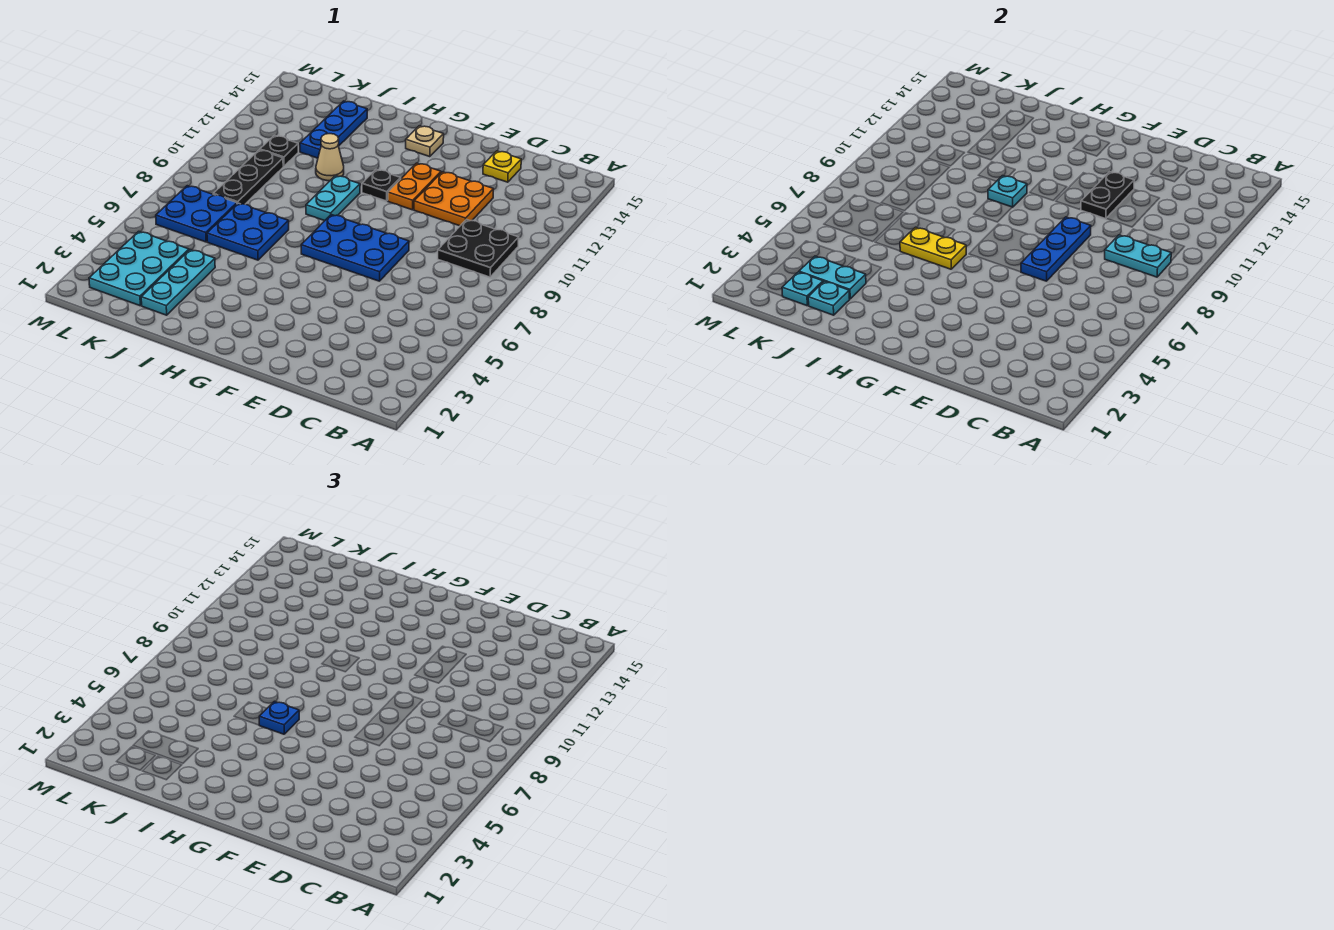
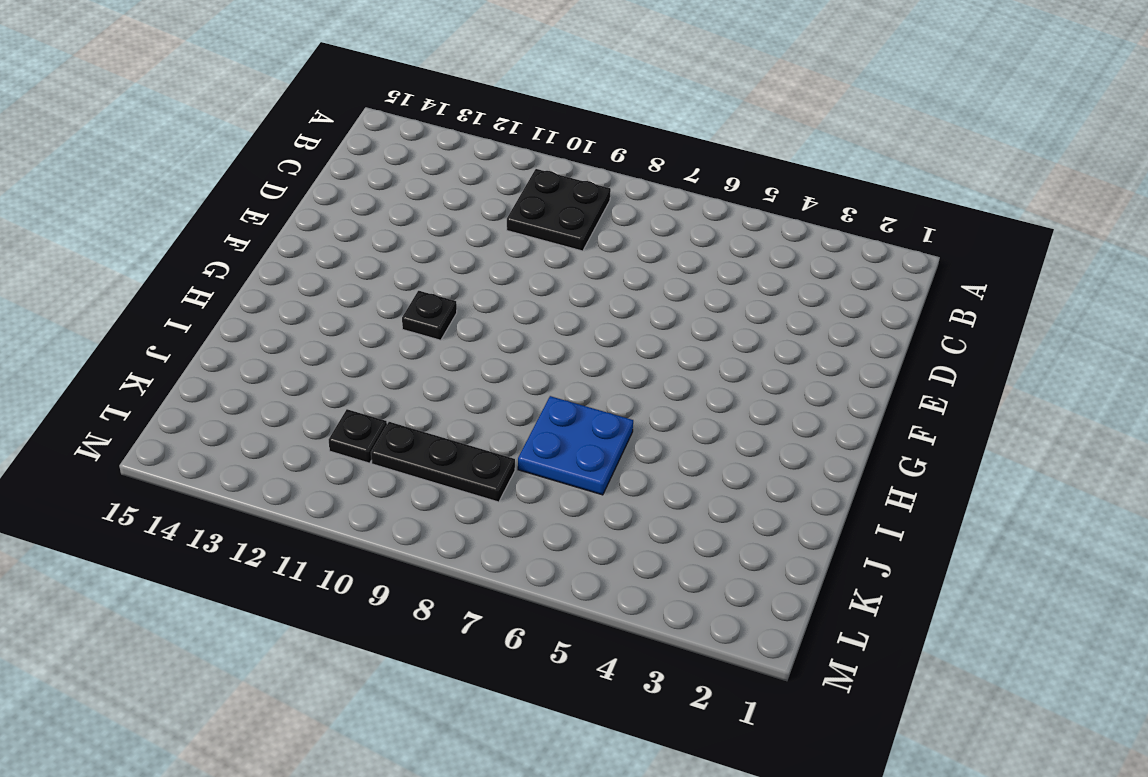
none -> orange 2x2 plate [414,172,493,226]
none -> yellow 1x1 plate [483,151,521,182]
none -> blue 2x3 plate [301,214,409,281]

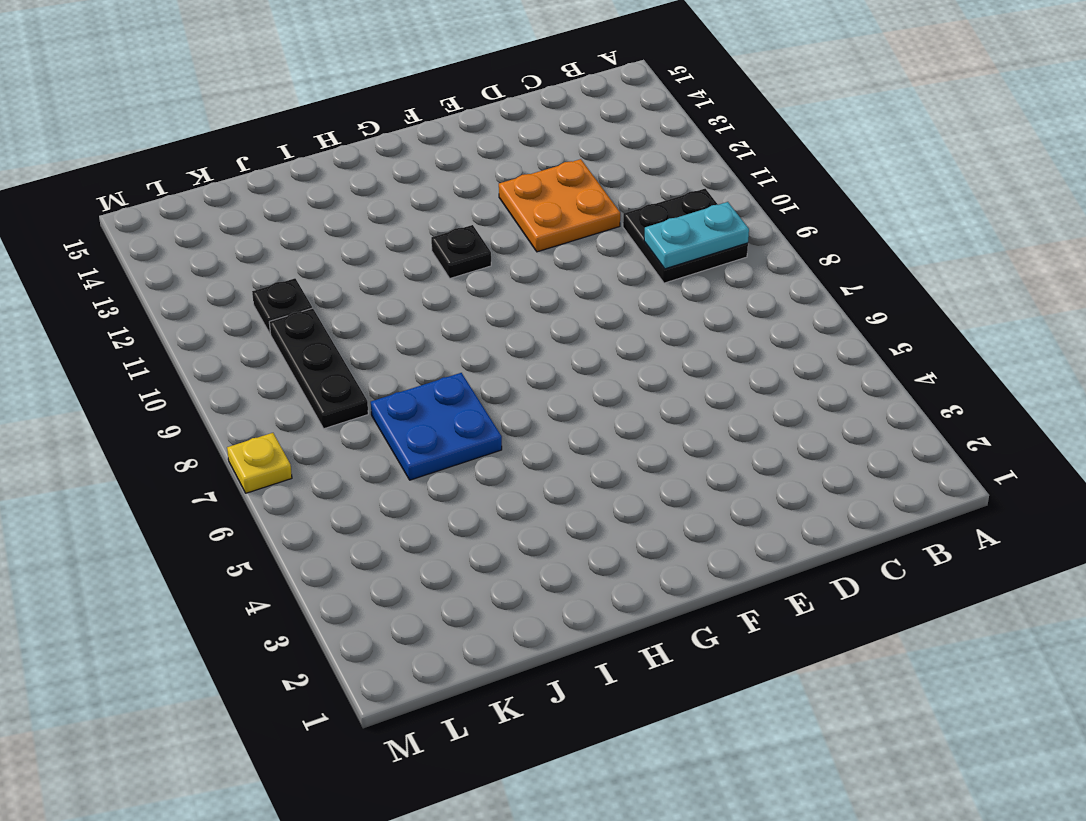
yellow 1x1 plate [227,433,292,493] -> yellow 1x1 plate moved to [483,151,521,182]
none -> blue 2x3 plate [301,214,409,281]
none -> orange 1x2 plate [388,163,441,210]
none -> tan 1x1 plate [406,126,444,157]

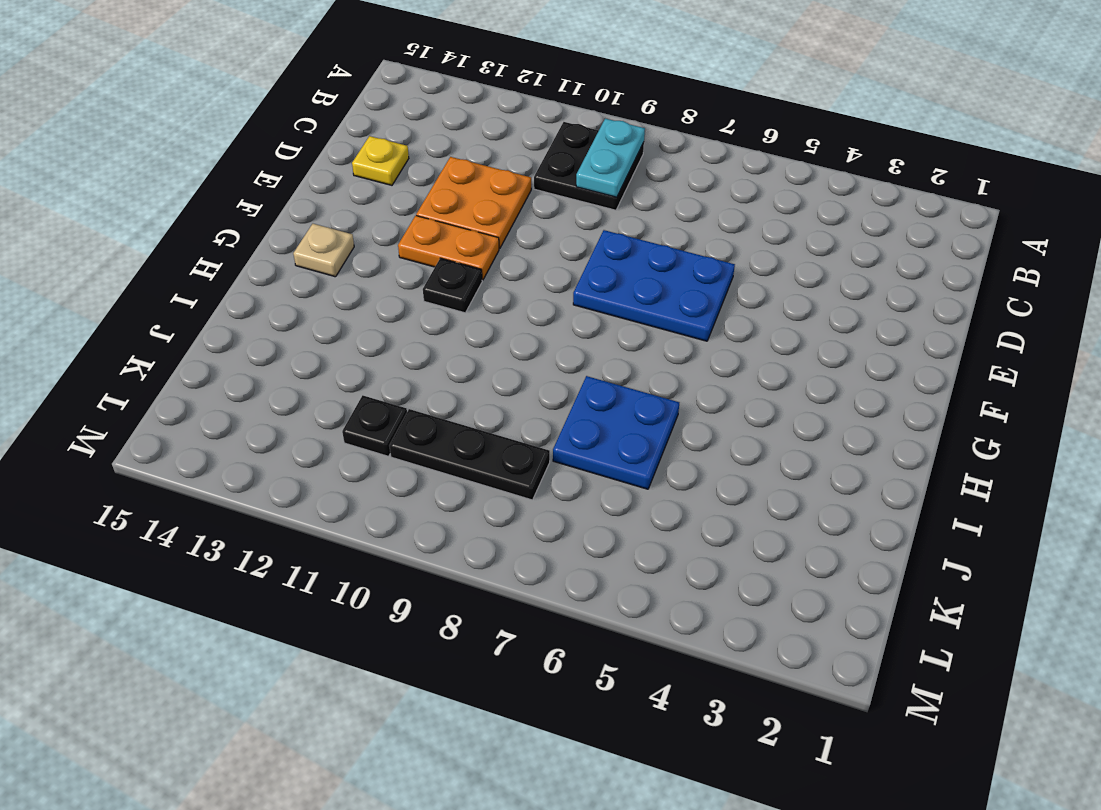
blue 2x3 plate [573,230,735,341] -> blue 2x3 plate turned to [301,214,409,281]
none -> cyan 1x2 plate [306,175,360,221]
none -> tan 1x1 cone [316,134,344,181]
none -> cyan 1x3 plate [141,250,215,315]

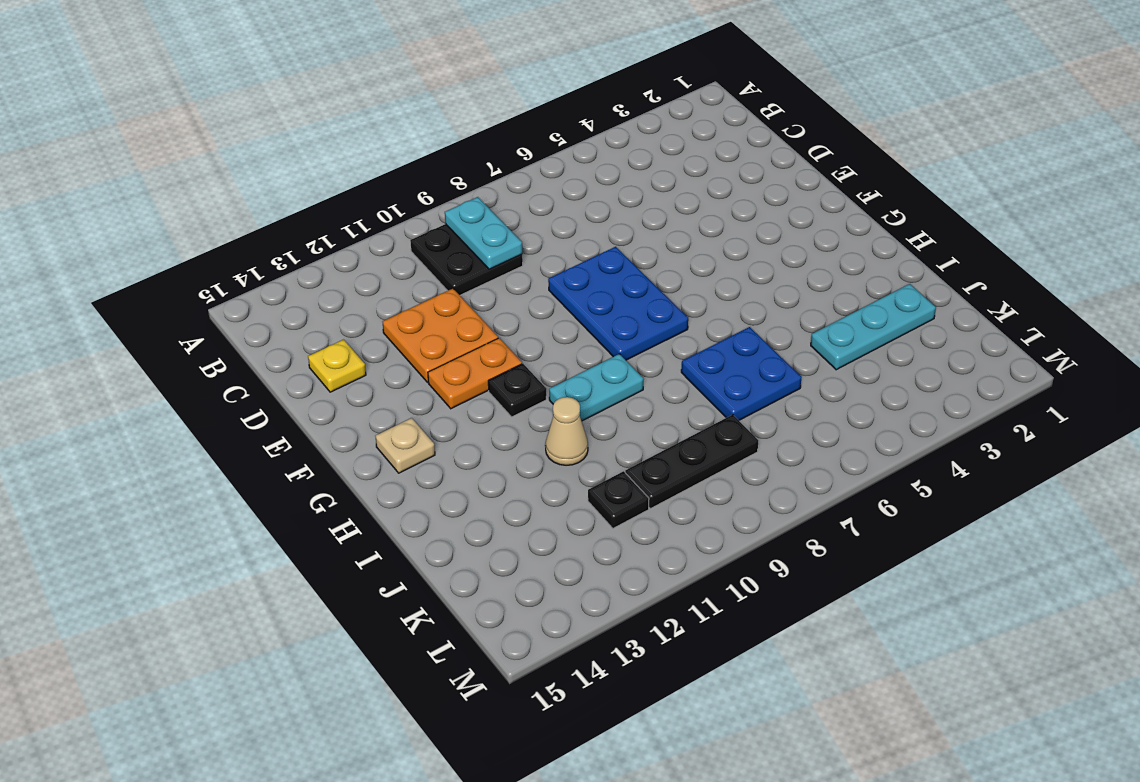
none -> blue 1x3 plate [300,101,367,158]
none -> cyan 2x3 plate [89,231,189,306]
none -> blue 2x2 plate [156,186,237,242]

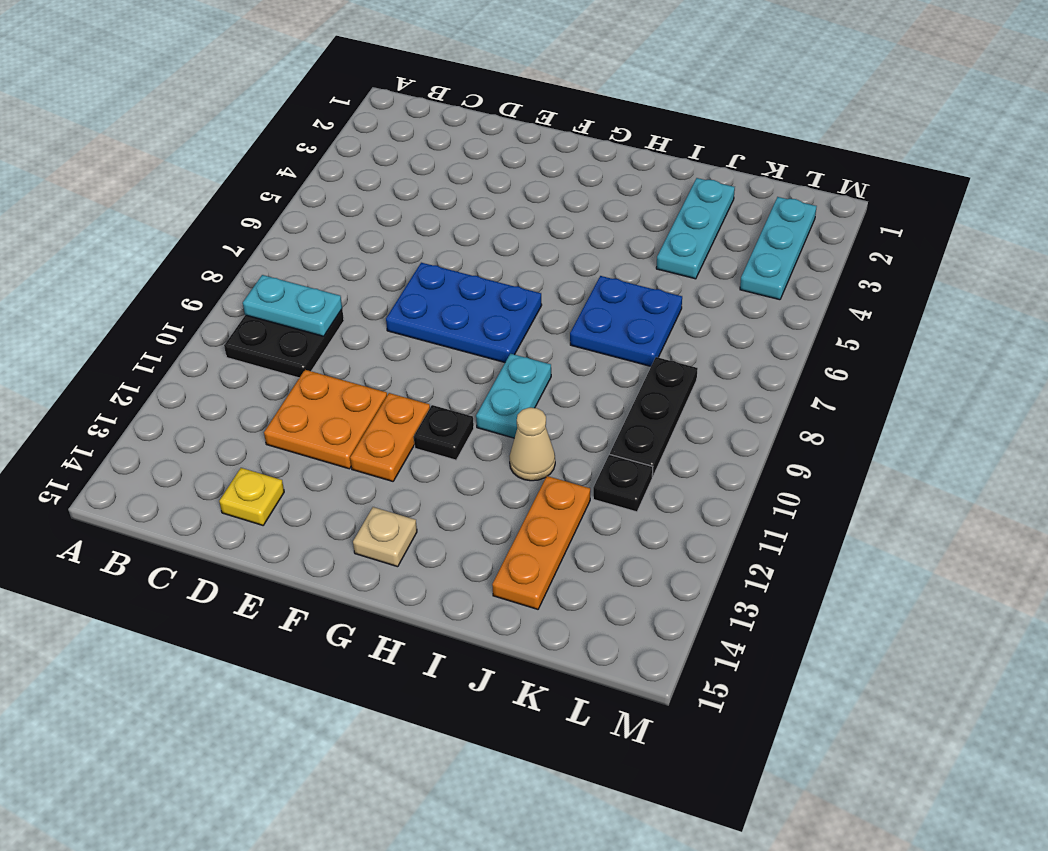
orange 1x3 plate [492,476,590,609] -> blue 1x3 plate [300,101,367,158]
cyan 1x3 plate [740,197,817,300] -> cyan 2x3 plate [89,231,189,306]
none -> blue 2x2 plate [156,186,237,242]
none -> blue 1x3 plate [1021,217,1091,281]
none -> black 1x2 plate [1081,172,1134,219]

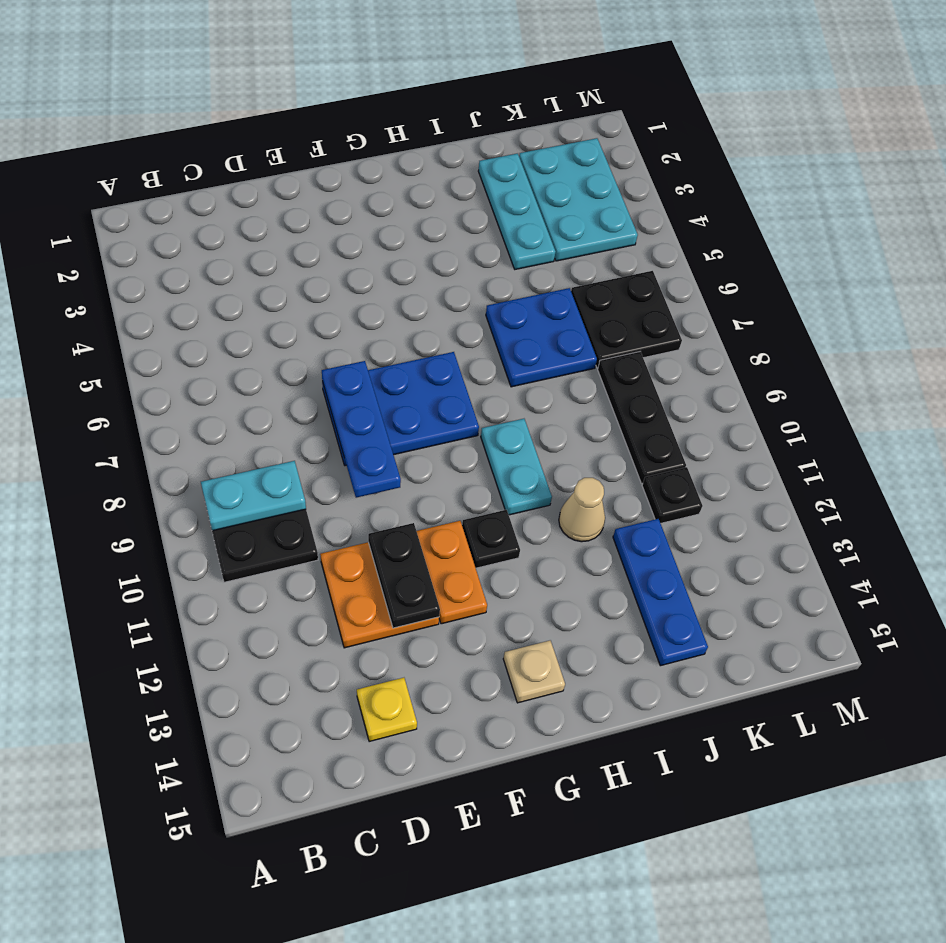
black 2x2 plate [571,271,682,368] -> blue 2x2 plate [156,186,237,242]
none -> yellow 1x2 plate [900,227,966,269]
none -> cyan 1x1 plate [988,176,1027,207]
none -> cyan 1x1 plate [808,281,850,315]

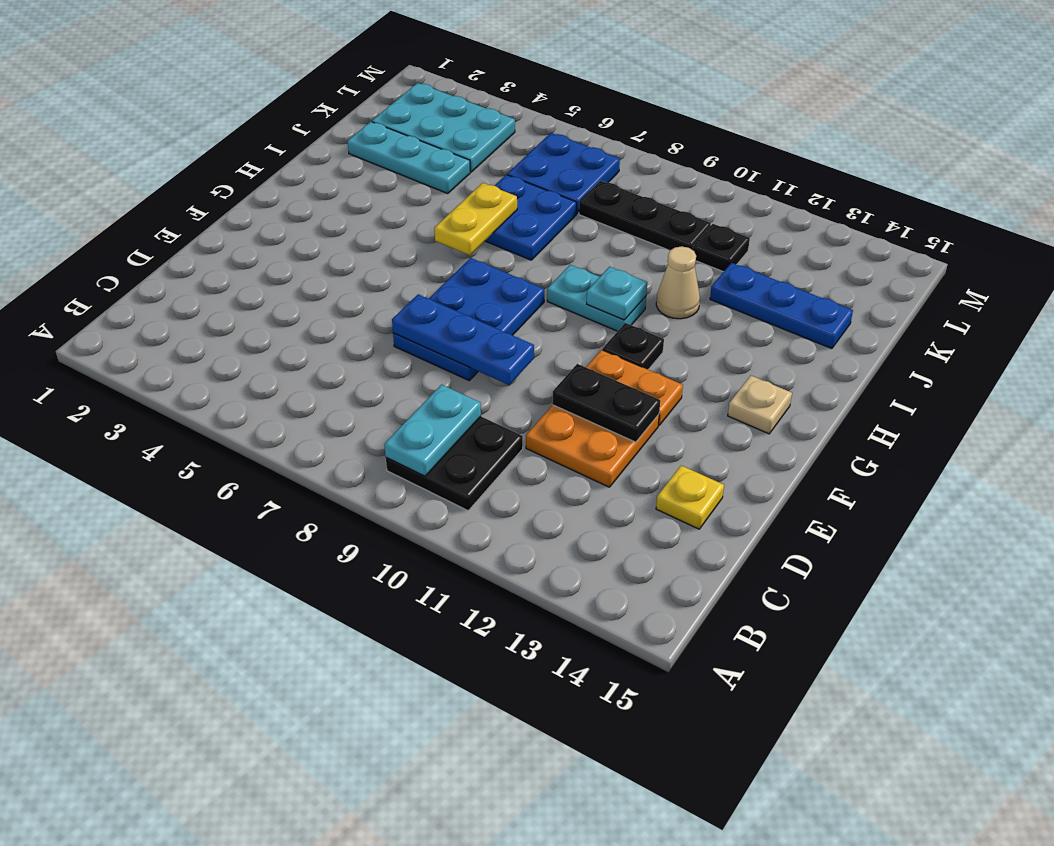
none -> cyan 1x1 plate [808,281,850,315]
none -> cyan 1x2 plate [799,256,866,299]
none -> cyan 1x1 plate [782,272,823,306]

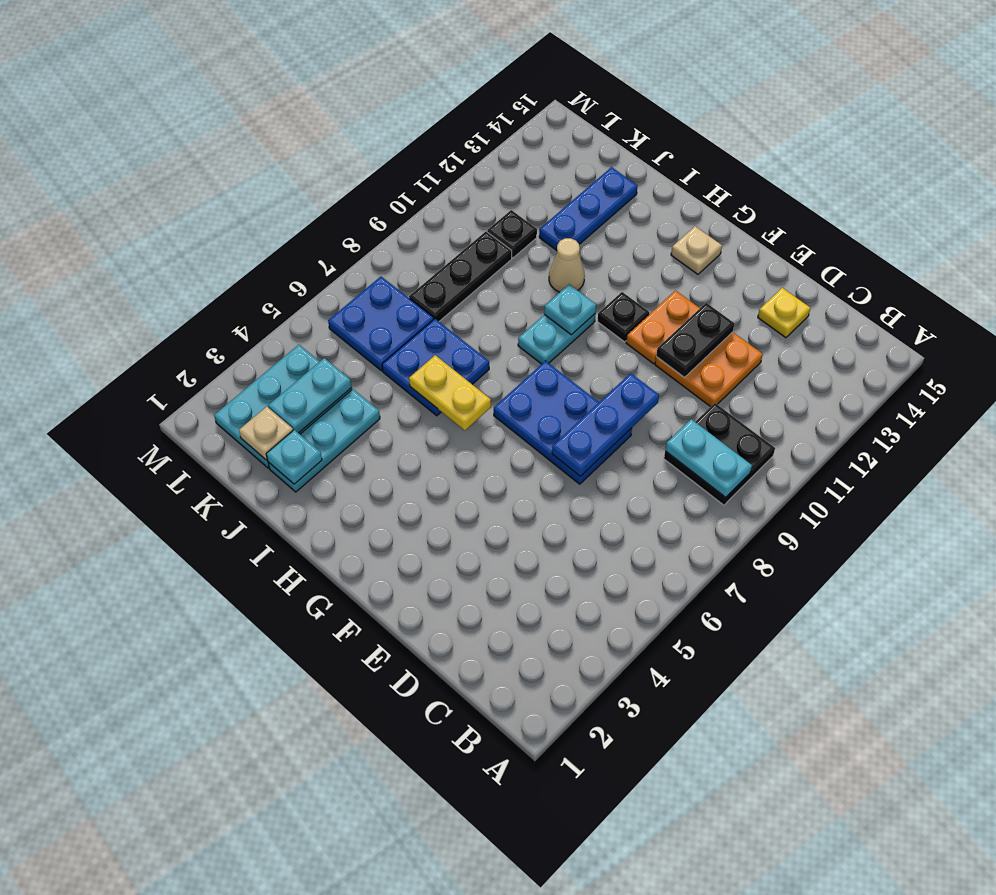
tan 1x1 plate [239,407,293,460] -> cyan 1x1 plate [782,272,823,306]
cyan 1x2 plate [268,358,352,433] -> cyan 1x2 plate turned to [799,256,866,299]
none -> blue 1x1 plate [259,701,299,734]

